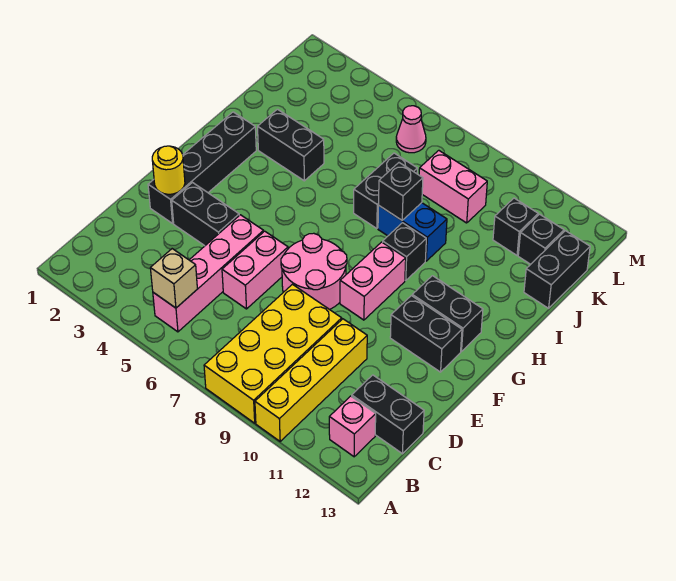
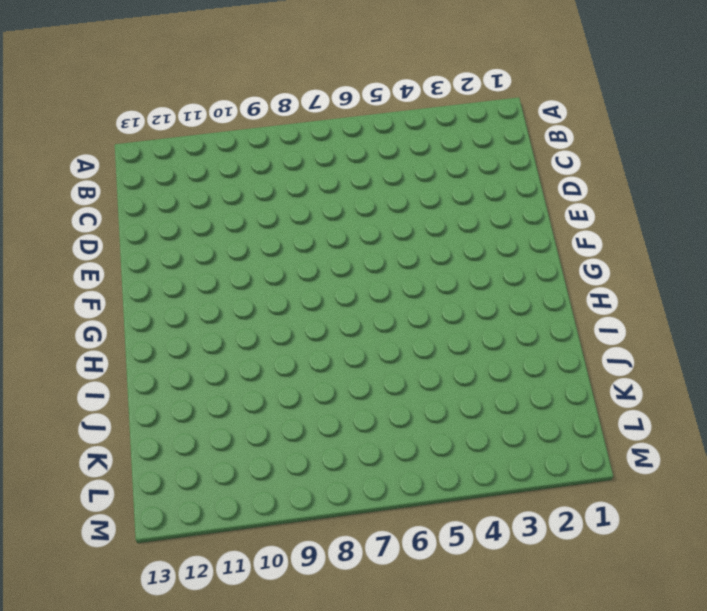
none -> yellow 2x4 brick [204,284,342,423]
none -> yellow 1x4 brick [255,319,367,441]
none -> pink 1x4 brick [153,215,264,332]

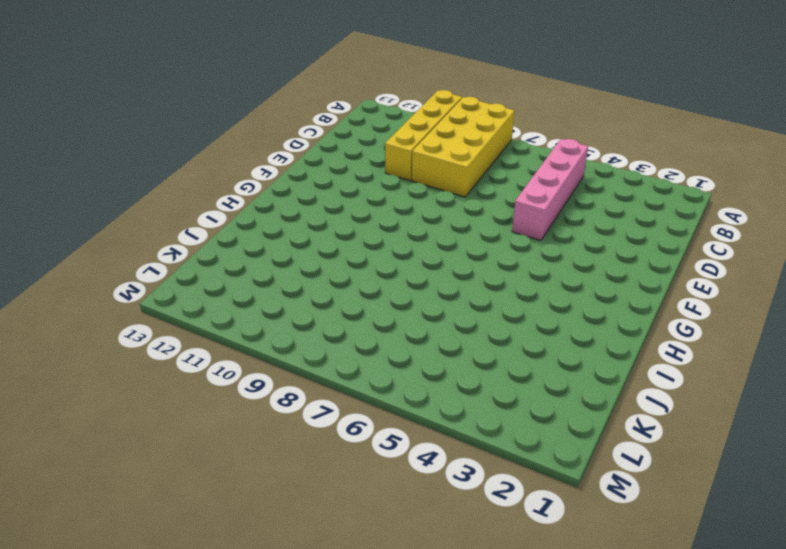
none -> pink 1x1 brick [329,396,376,457]
none -> black 1x2 brick [352,375,424,454]
none -> pink 1x2 brick [222,231,288,309]

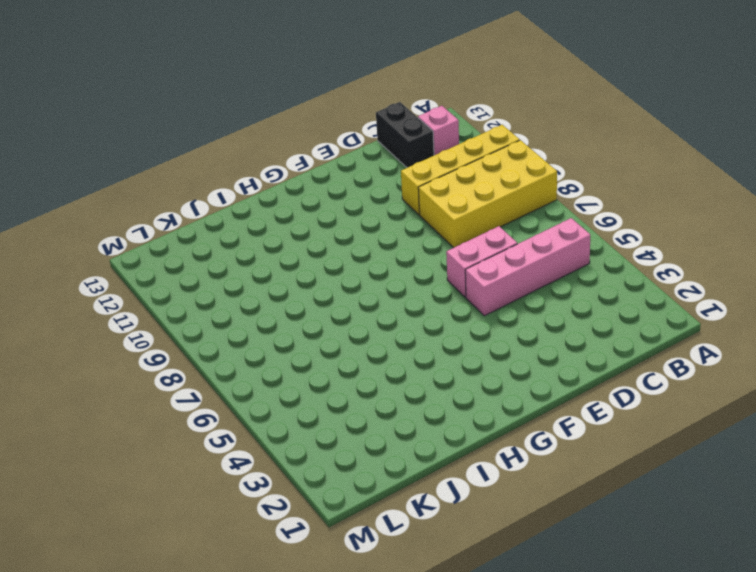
none -> black 1x4 brick [148,112,256,223]
none -> black 1x2 brick [172,183,239,246]
none -> pink 2x2 round brick [281,233,347,310]

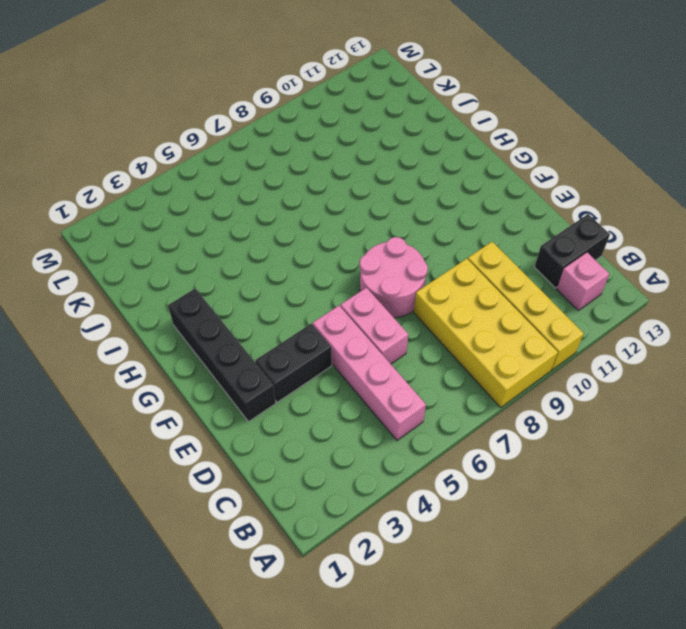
none -> pink 1x2 brick [340,242,406,320]
none -> black 1x2 brick [390,296,462,372]
none -> black 1x2 brick [412,276,483,352]

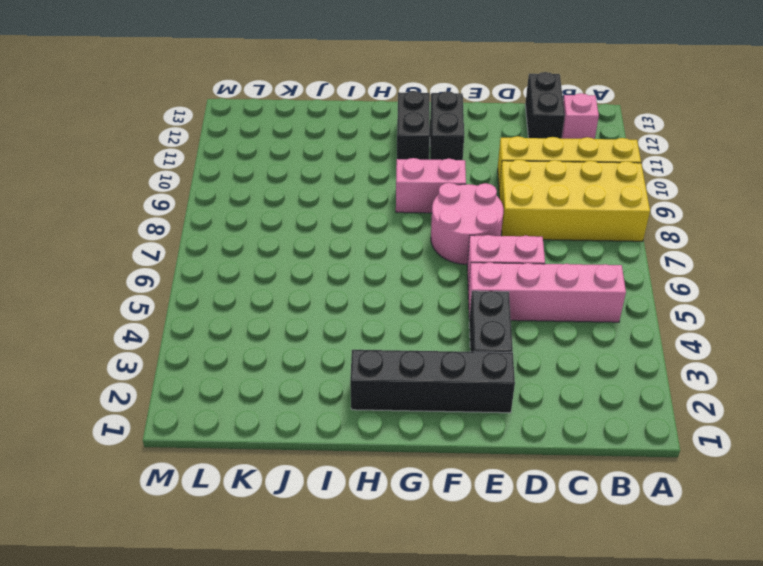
none -> black 1x1 brick [383,223,426,280]
none -> black 1x2 brick [258,109,324,181]
none -> black 1x2 brick [354,153,417,229]

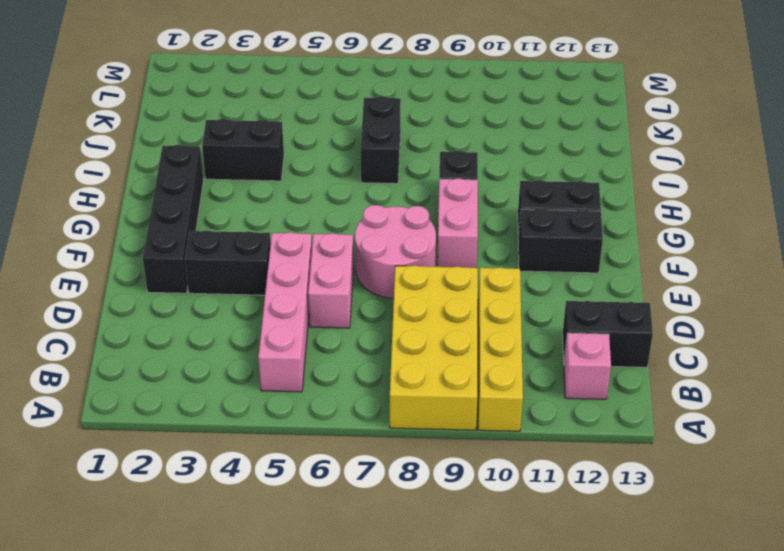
none -> blue 1x2 brick [378,203,447,261]
none -> black 1x2 brick [524,231,590,308]
none -> pink 1x2 brick [419,150,487,223]

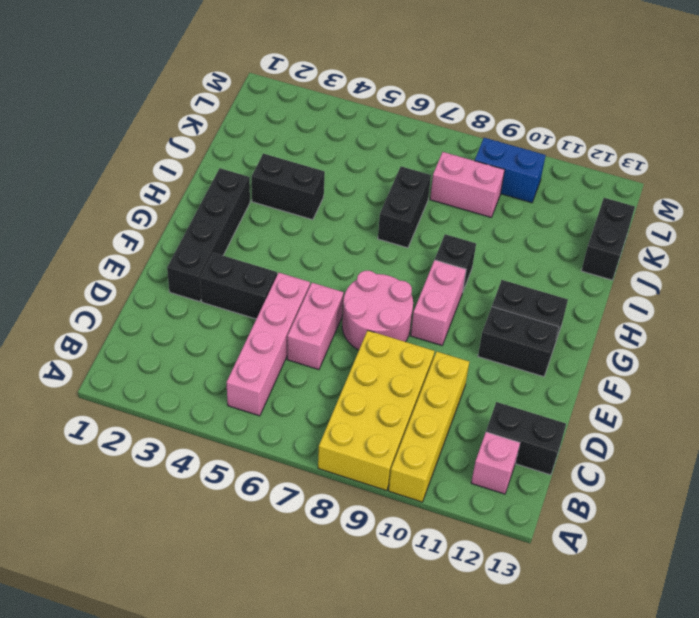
blue 1x2 brick [475,138,546,203] -> blue 1x2 brick moved to [378,203,447,261]
none -> black 1x1 brick [493,198,538,255]
none -> black 1x1 brick [518,214,564,264]
none -> pink 1x1 cone [396,106,426,153]

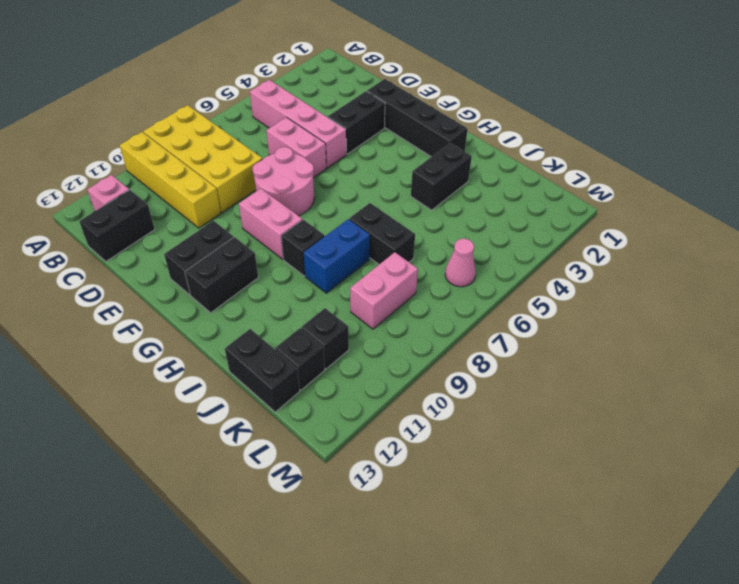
none -> tan 1x1 brick [150,249,197,308]
none -> yellow 1x1 round brick [152,146,185,194]
none -> black 1x1 brick [379,163,423,220]

